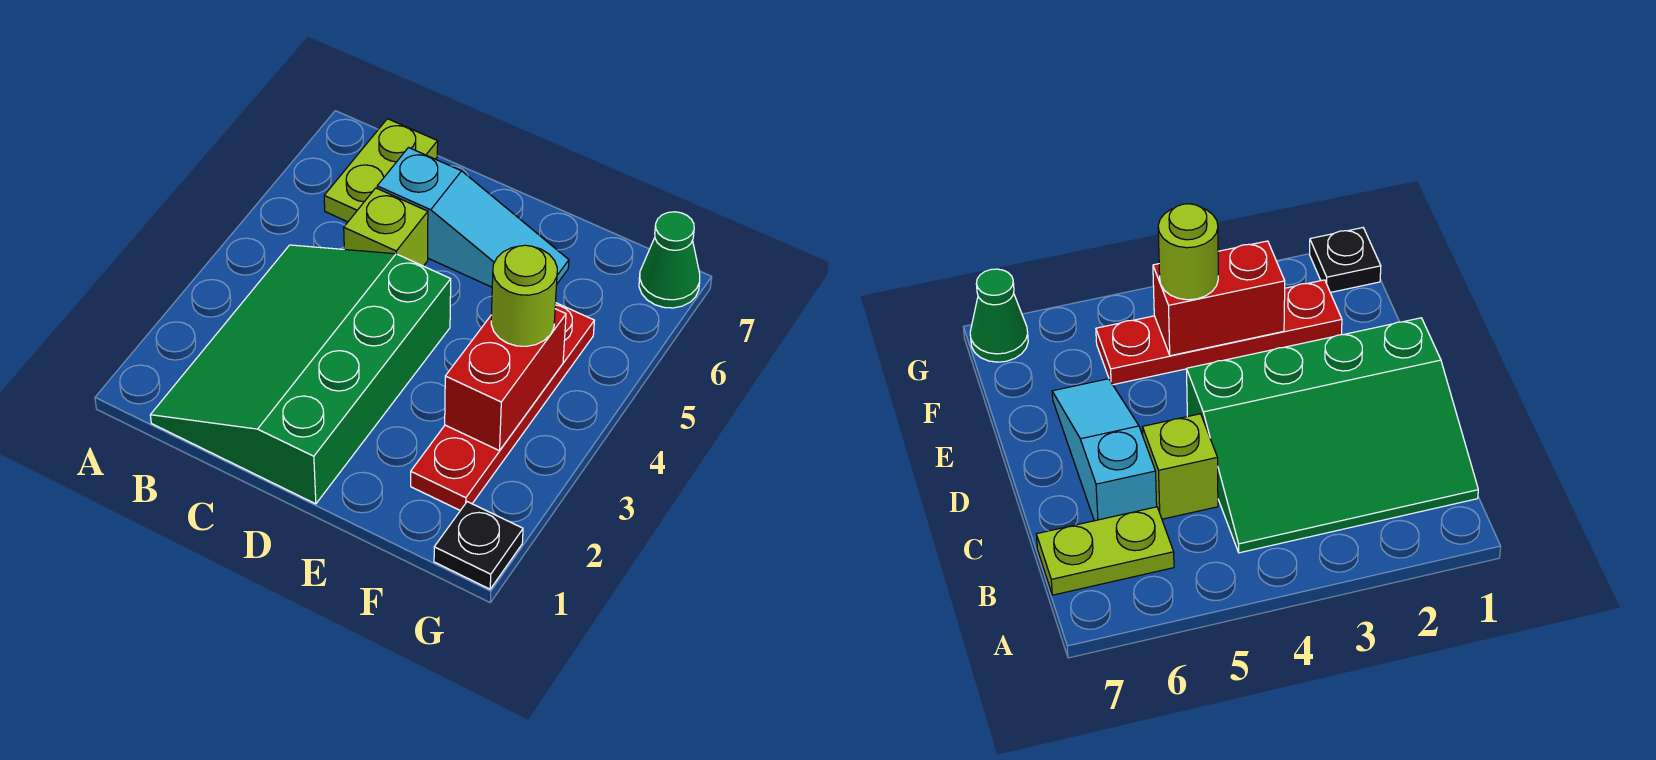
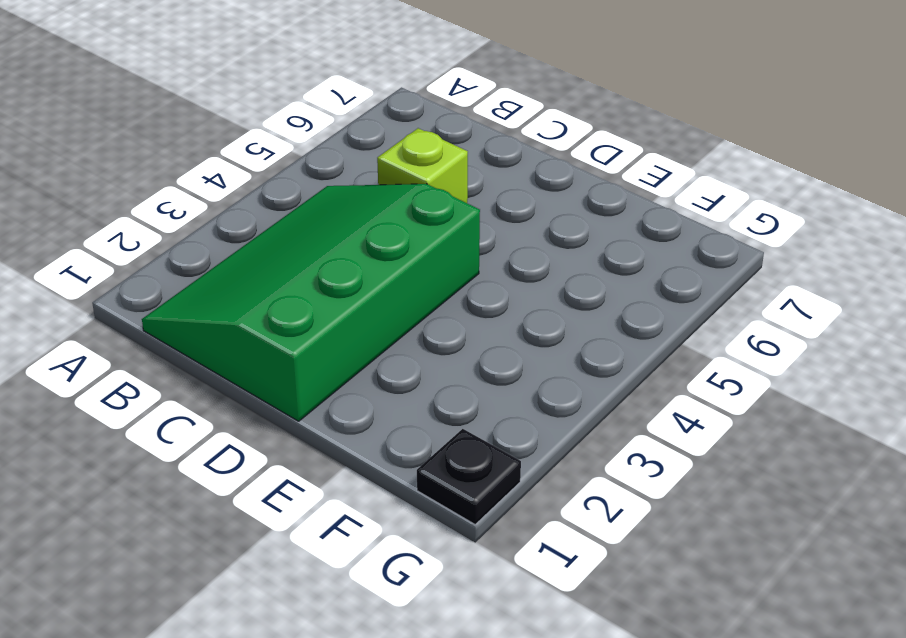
none -> lime 1x2 plate [324,119,438,222]
none -> cyan 1x3 slope [377,148,569,287]

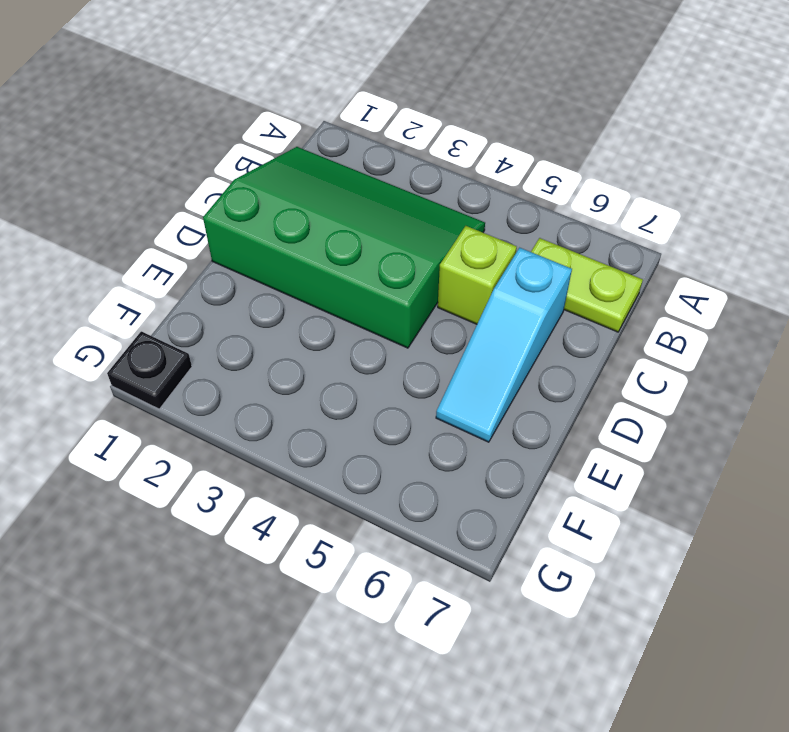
none -> red 1x4 plate [411,303,594,511]
none -> green 1x1 cone [639,212,700,308]

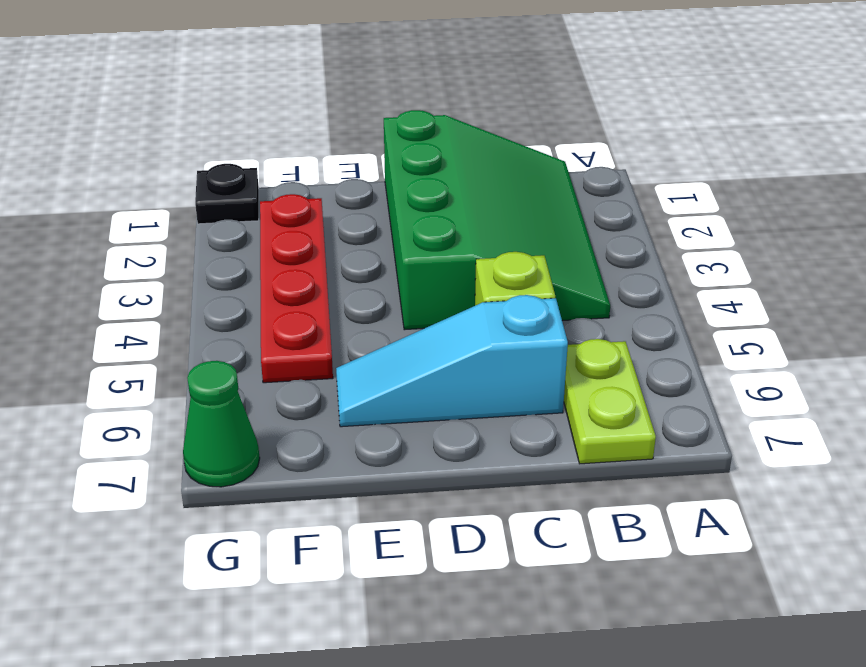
none -> red 1x2 brick [445,309,566,451]
none -> lime 1x1 round brick [491,245,557,346]

